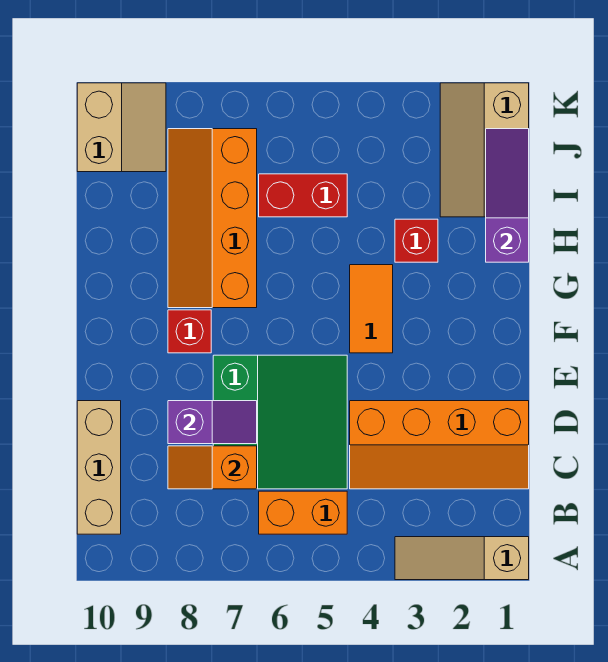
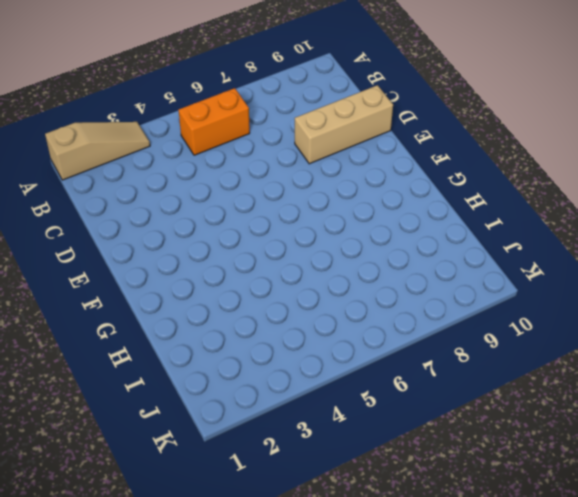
tan 1x3 brick [295,85,393,164] -> tan 1x3 brick turned to [77,401,121,534]
none -> orange 2x4 slope [350,401,529,489]
none -> green 3x3 slope [213,355,347,489]
none -> orange 1x2 tile [350,265,393,353]

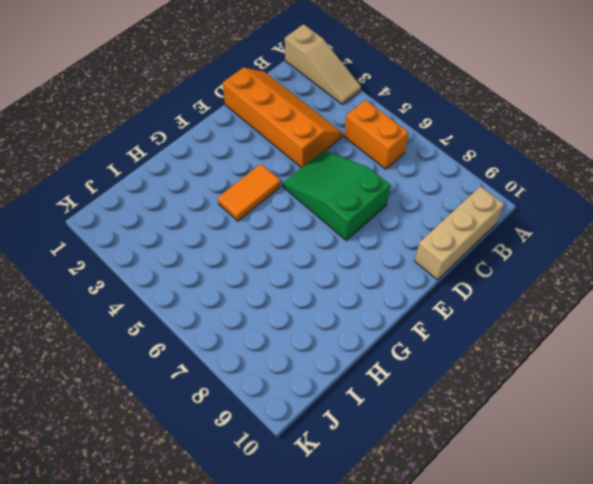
green 2x3 slope [283,150,390,240] -> green 3x3 slope [213,355,347,489]
none -> red 1x1 brick [168,310,211,353]
none -> orange 2x4 slope [168,129,257,308]
none -> red 1x1 brick [395,219,438,262]

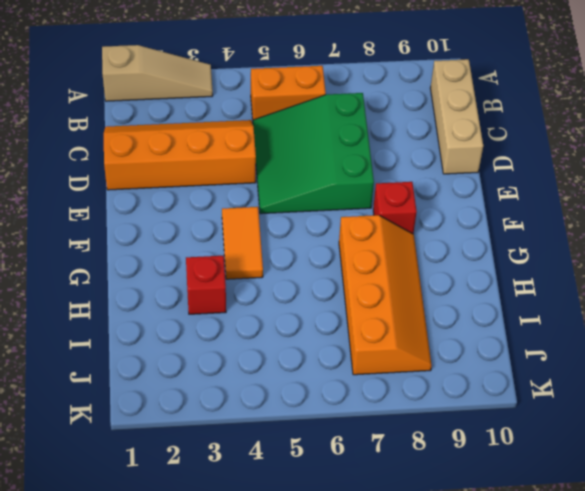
none -> tan 2x3 slope [440,83,529,217]
none -> red 1x2 brick [259,174,347,217]
none -> tan 2x2 slope [77,83,166,172]

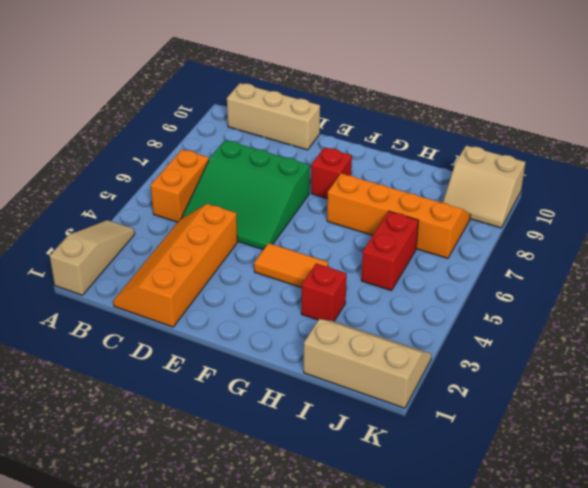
none -> orange 1x2 slope [168,446,257,489]
none -> purple 1x2 slope [168,401,257,444]
none -> purple 1x3 slope [486,129,529,262]

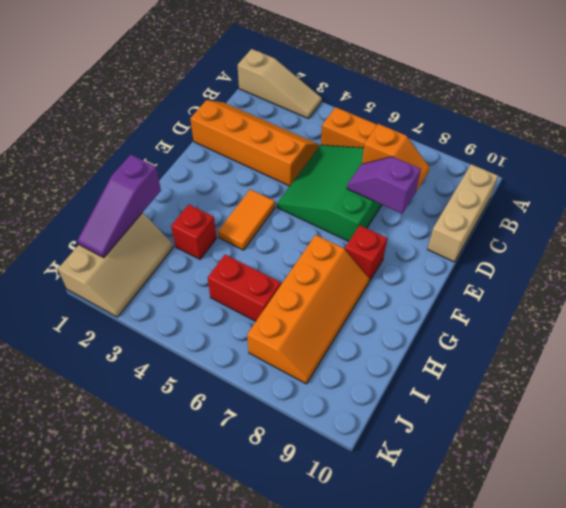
none -> tan 2x2 slope [77,83,166,172]

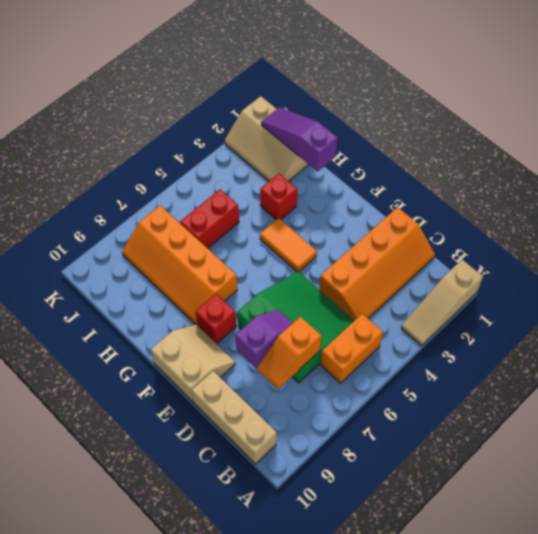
tan 2x2 slope [151,325,235,402] -> tan 2x2 slope moved to [77,83,166,172]

